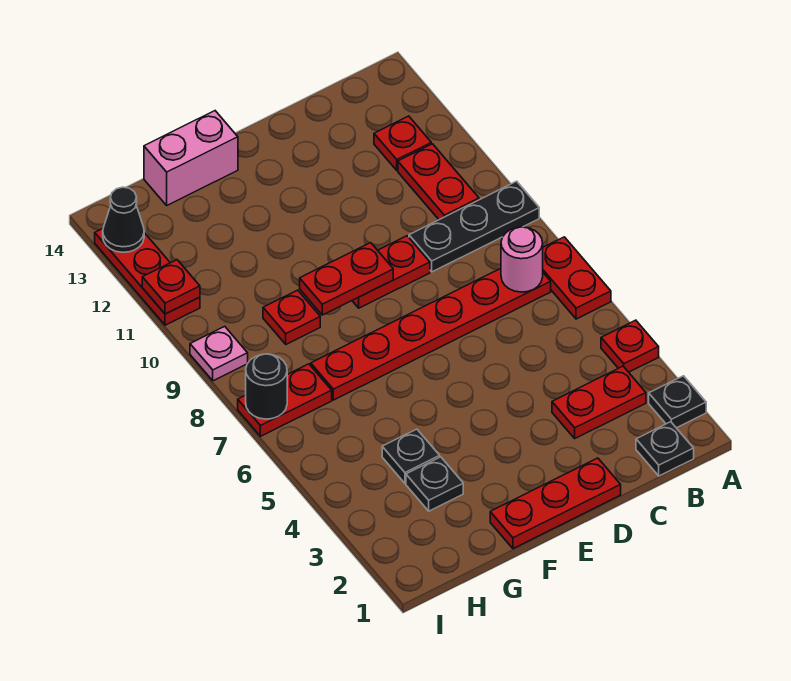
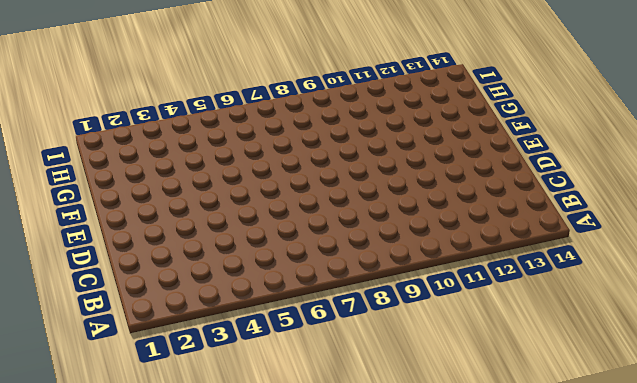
none -> black 1x1 plate [649,376,706,428]
none -> red 1x1 plate [601,320,659,372]
none -> red 1x2 plate [543,237,611,319]

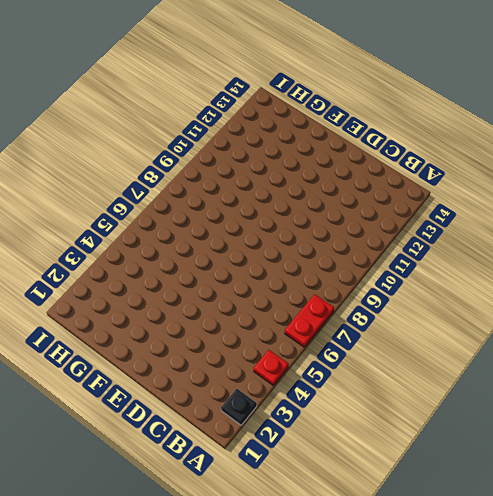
none -> black 1x3 plate [409,181,539,272]
none -> black 1x1 plate [636,422,694,476]
none -> red 1x2 plate [552,366,646,438]

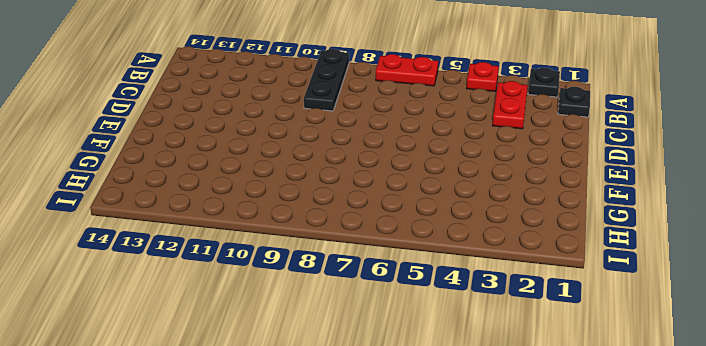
none -> red 1x6 plate [311,269,551,400]
none -> red 1x2 plate [398,144,479,220]
none -> red 1x1 plate [374,116,431,170]

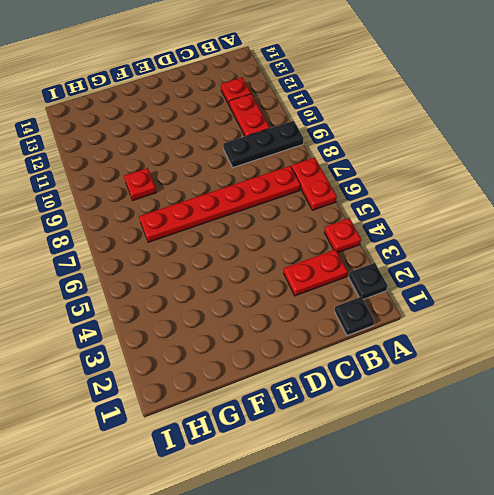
none -> red 1x3 plate [490,458,621,549]
none -> red 1x2 plate [352,236,430,308]
none -> pink 1x2 brick [144,111,238,205]

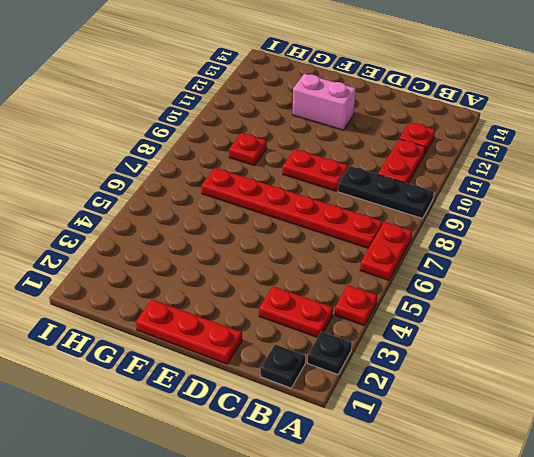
pink 1x2 brick [293,74,356,130] -> pink 1x2 brick moved to [144,111,238,205]
none -> black 1x1 plate [406,457,463,511]
none -> black 1x1 plate [382,429,440,483]
none -> red 1x2 plate [238,364,332,436]

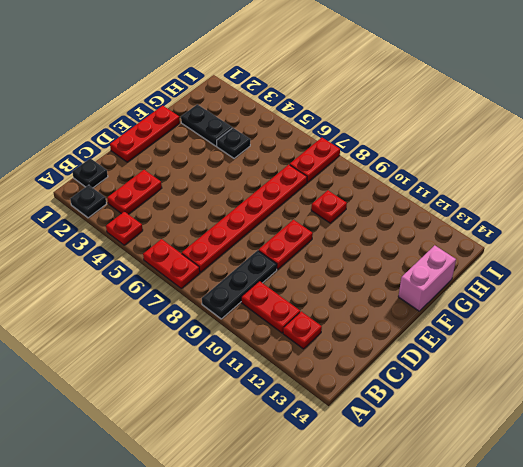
black 1x2 plate [181,104,232,146] -> black 1x1 plate [406,457,463,511]
none -> pink 1x1 plate [190,327,248,381]
none -> red 1x3 plate [95,229,200,325]
none -> pink 1x1 round brick [501,227,543,292]

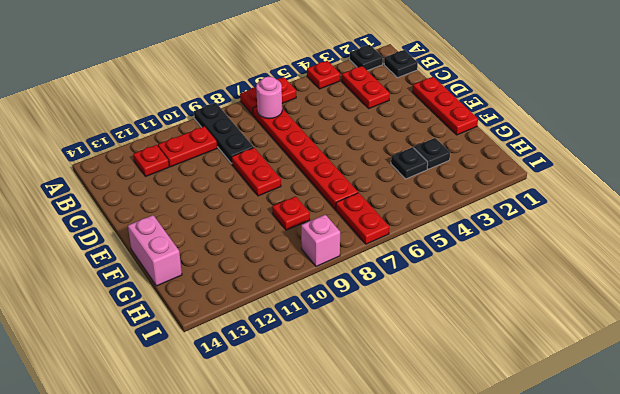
pink 1x1 brick [301,215,340,266] -> pink 1x1 plate [190,327,248,381]
none -> red 1x3 plate [95,229,200,325]
none -> red 1x2 plate [300,243,393,315]
none -> black 1x1 round brick [246,354,287,419]

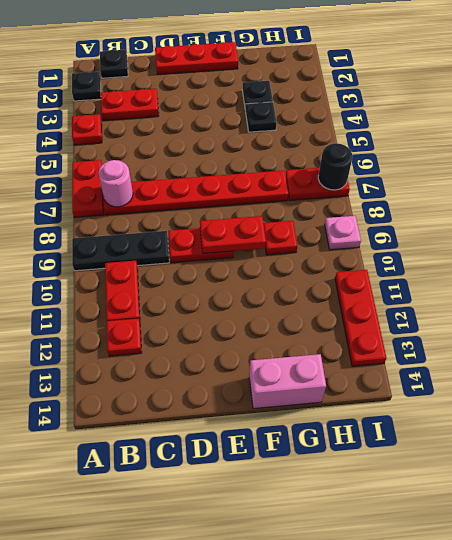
none -> red 1x1 plate [142,260,200,314]
none -> black 1x1 cone [103,187,144,252]

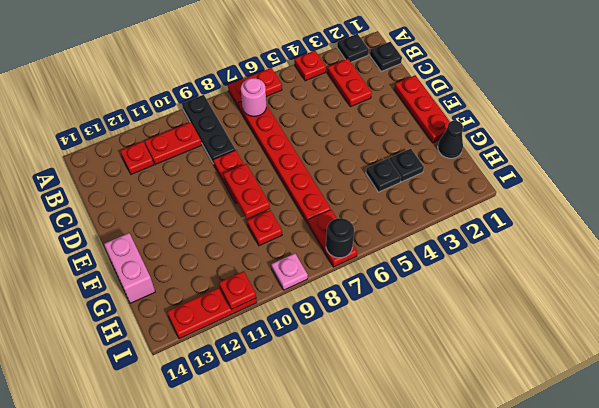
black 1x1 cone [438,121,463,158] -> black 1x1 cone moved to [103,187,144,252]

